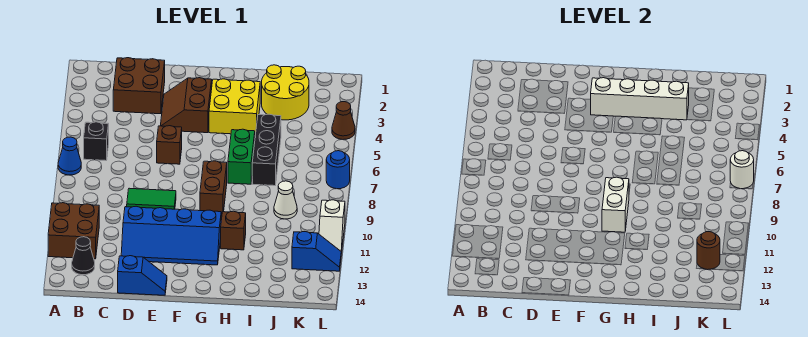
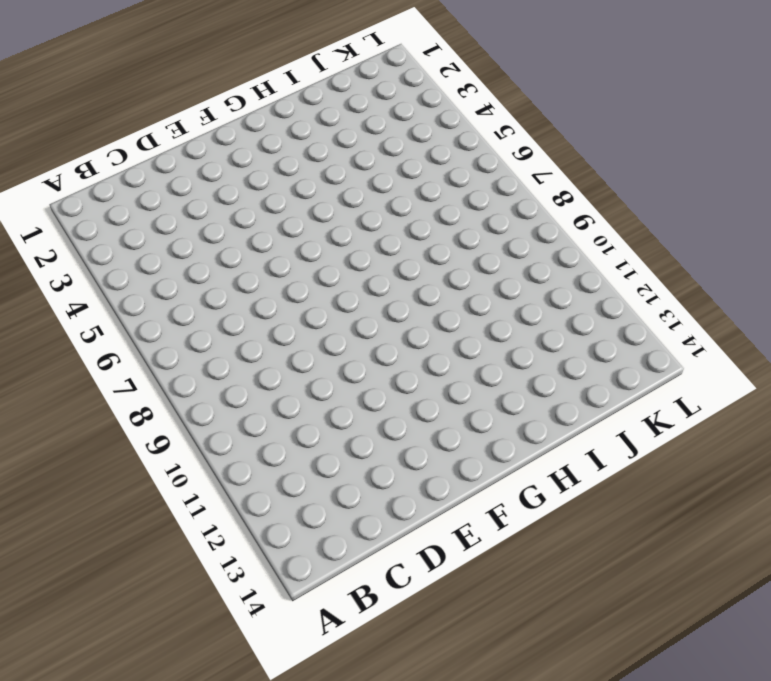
none -> blue 1x1 cone [58,137,81,175]
none -> brown 2x2 brick [48,203,99,259]
none -> black 1x1 brick [84,122,109,161]

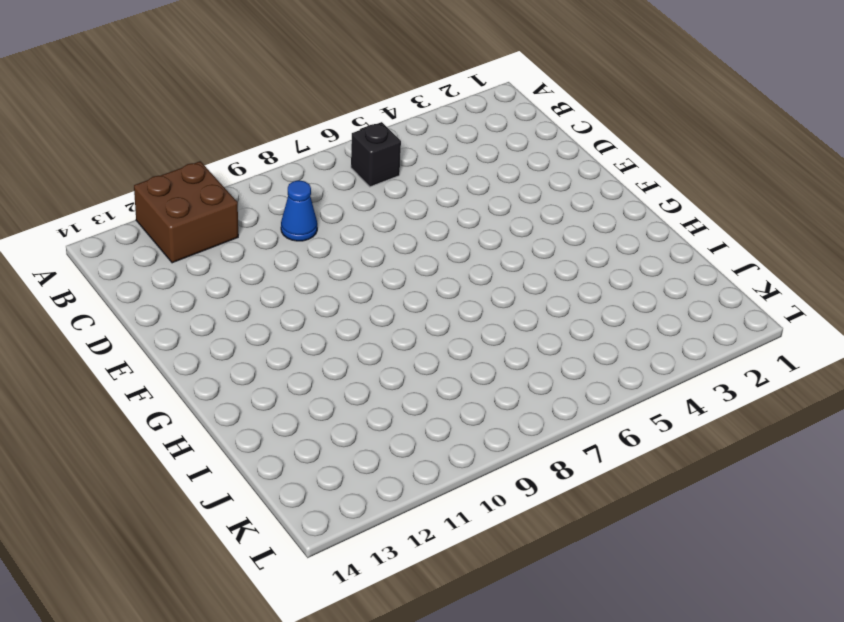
blue 1x1 cone [281,181,317,241] -> blue 1x1 cone moved to [58,137,81,175]
none -> black 1x1 cone [72,237,95,275]
none -> brown 2x2 brick [113,58,165,114]
none -> green 1x2 tile [127,188,176,209]

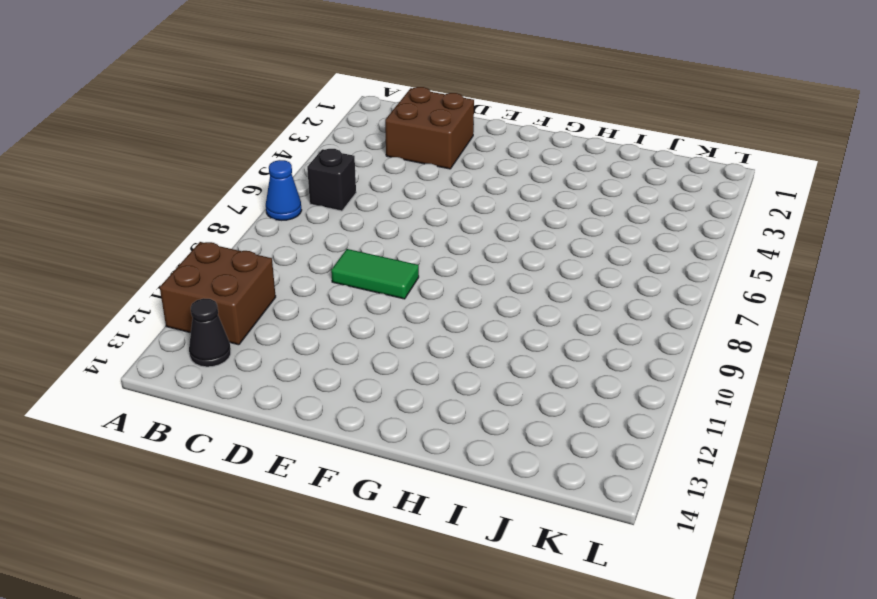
none -> blue 2x4 slope [121,206,221,265]
none -> blue 1x2 slope [118,256,167,295]
none -> brown 2x2 slope [160,78,212,133]

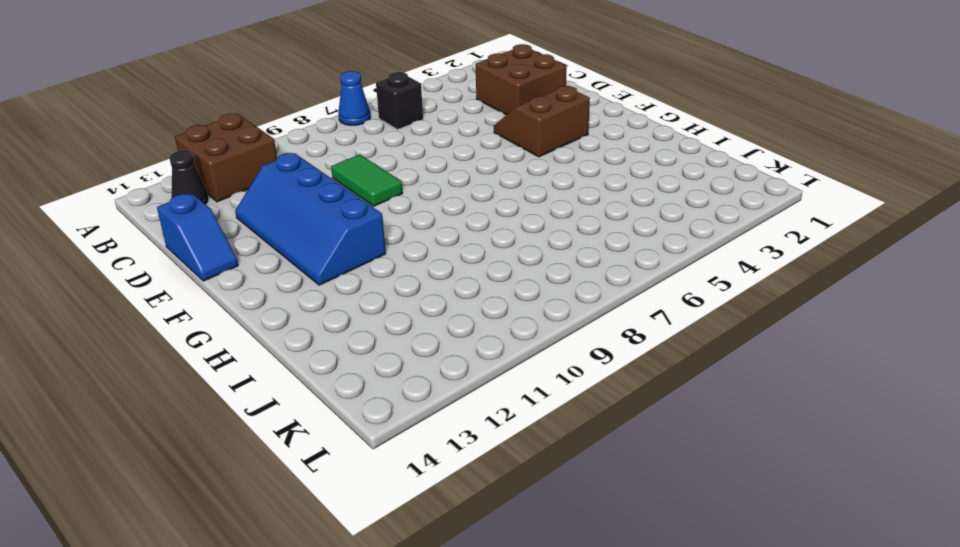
none -> brown 1x1 brick [157,126,182,164]
none -> yellow 2x2 brick [209,79,260,135]
none -> brown 1x2 brick [200,161,227,216]

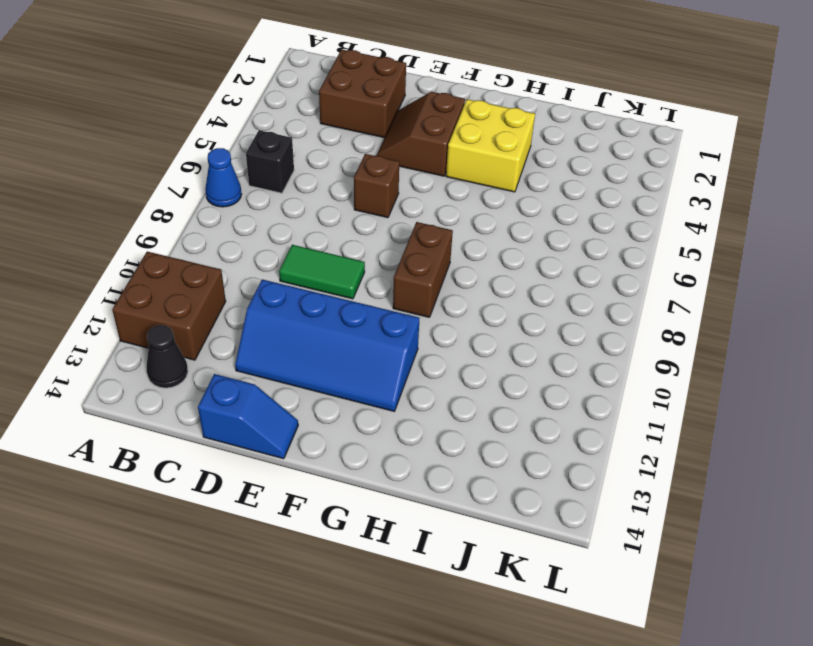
none -> green 1x2 brick [228,129,255,184]
none -> brown 1x1 brick [221,211,246,250]
none -> yellow 2x2 round brick [262,65,309,120]

